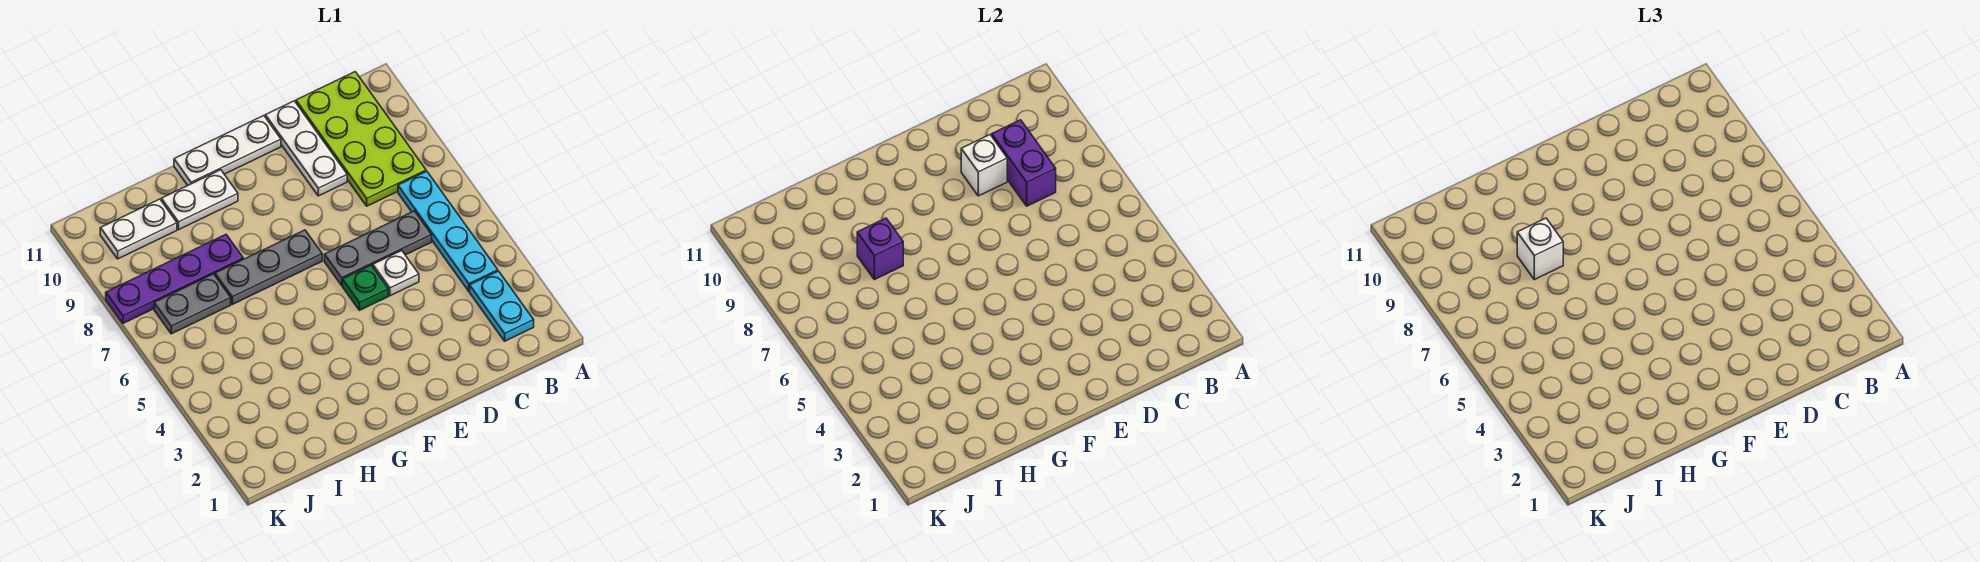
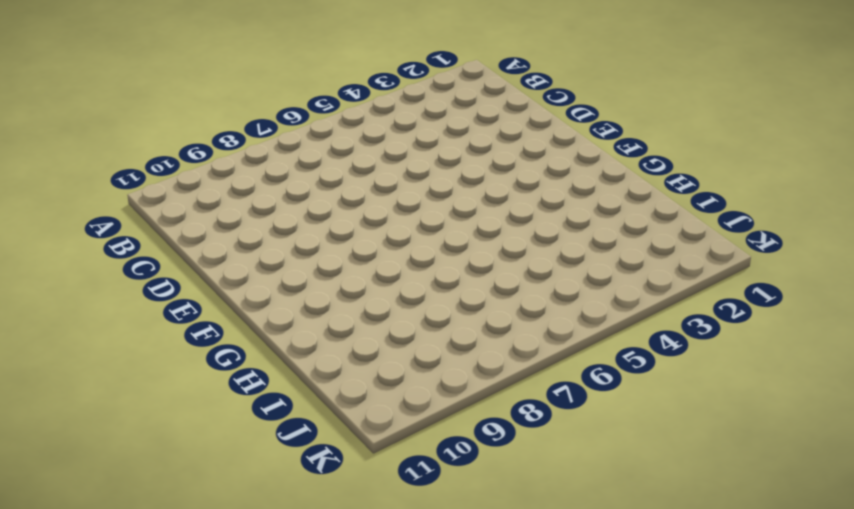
none -> cyan 1x2 plate [470,271,534,341]
none -> cyan 1x4 plate [398,171,498,291]
none -> lime 2x4 plate [296,72,426,206]

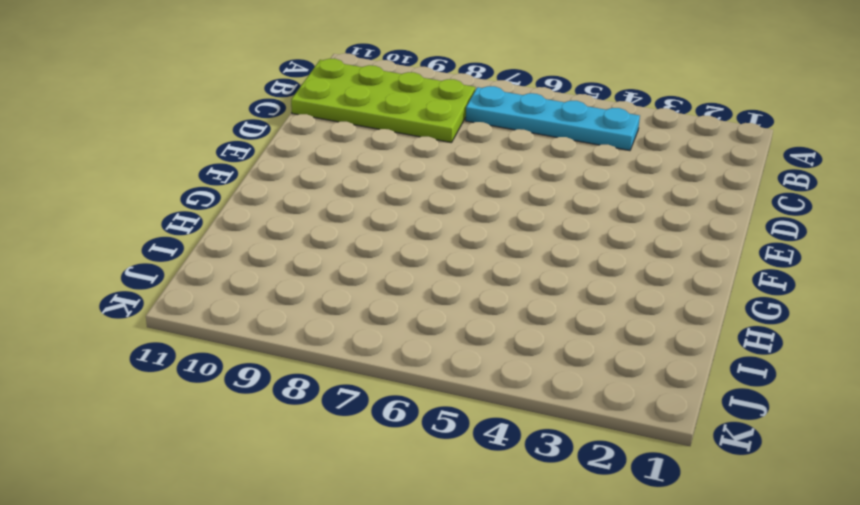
none -> cyan 1x2 plate [470,271,534,341]
none -> grey 1x3 plate [324,211,432,285]
none -> white 1x1 plate [373,251,419,296]

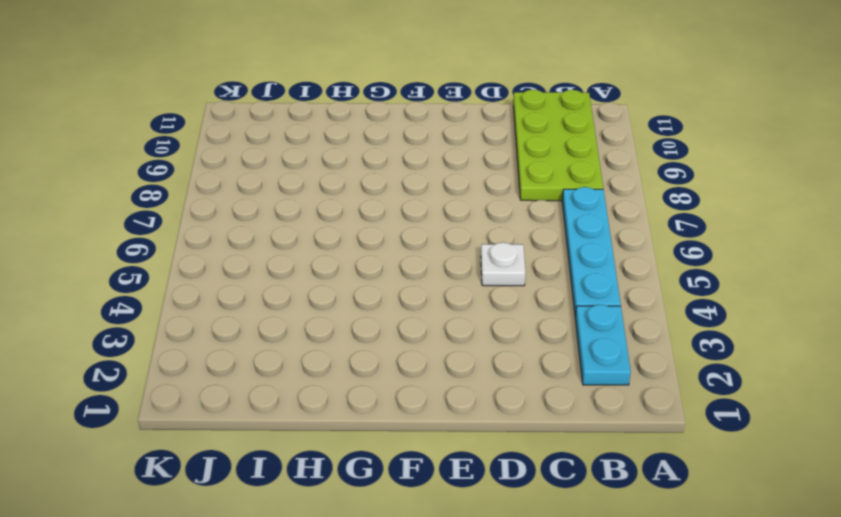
none -> grey 1x3 plate [324,211,432,285]
none -> white 1x3 plate [265,101,347,196]
none -> green 1x1 plate [342,265,388,310]

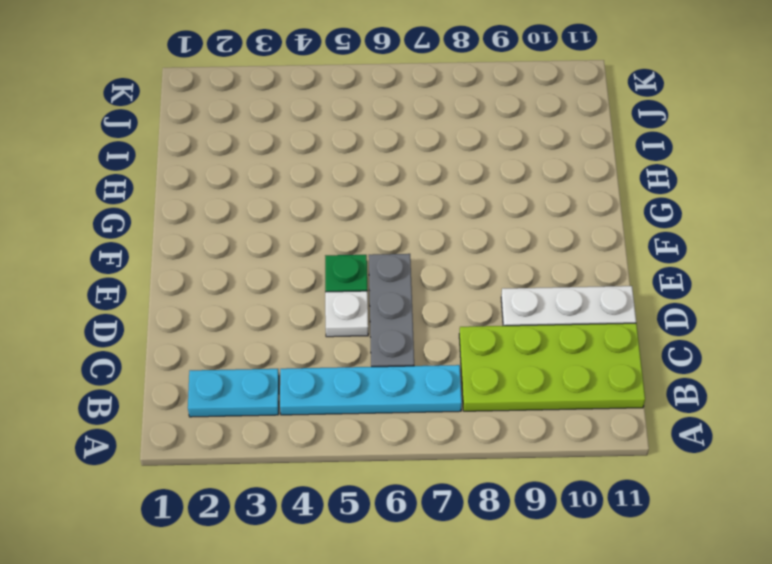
none -> white 1x3 plate [174,116,281,185]
none -> grey 1x3 plate [215,230,322,304]
none -> white 1x2 plate [161,170,238,230]

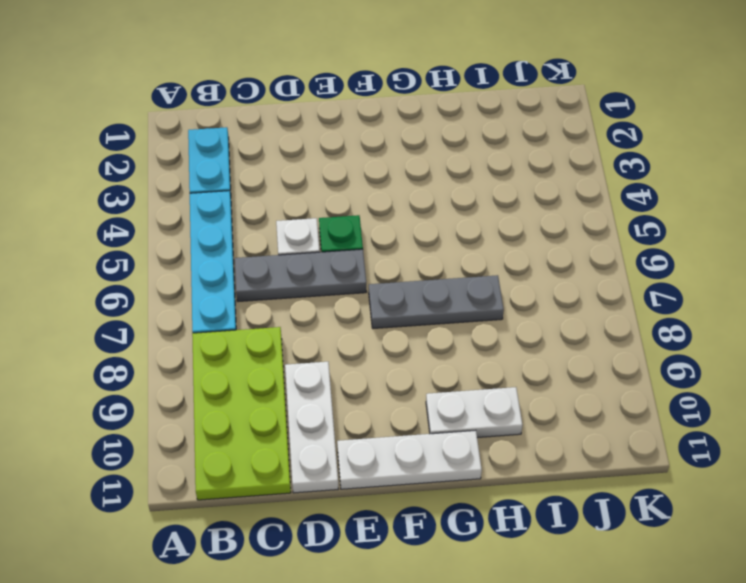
none -> purple 1x4 plate [106,235,243,323]
none -> grey 1x2 plate [154,274,231,334]
none -> white 1x2 plate [100,199,177,259]

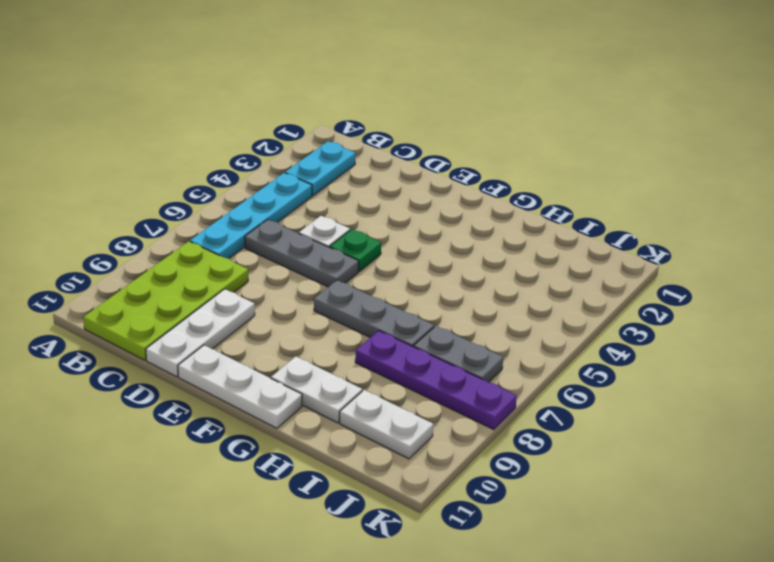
none -> purple 1x2 brick [992,120,1056,206]
none -> white 1x1 brick [961,135,1007,196]
none -> purple 1x1 brick [857,218,903,280]

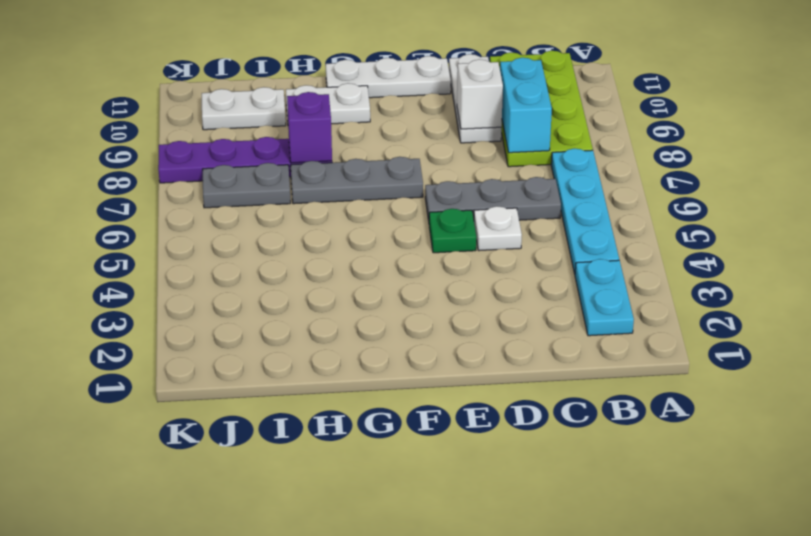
cyan 1x2 brick [500,58,552,153] -> purple 1x2 brick [992,120,1056,206]
none -> white 1x1 brick [1517,218,1563,280]

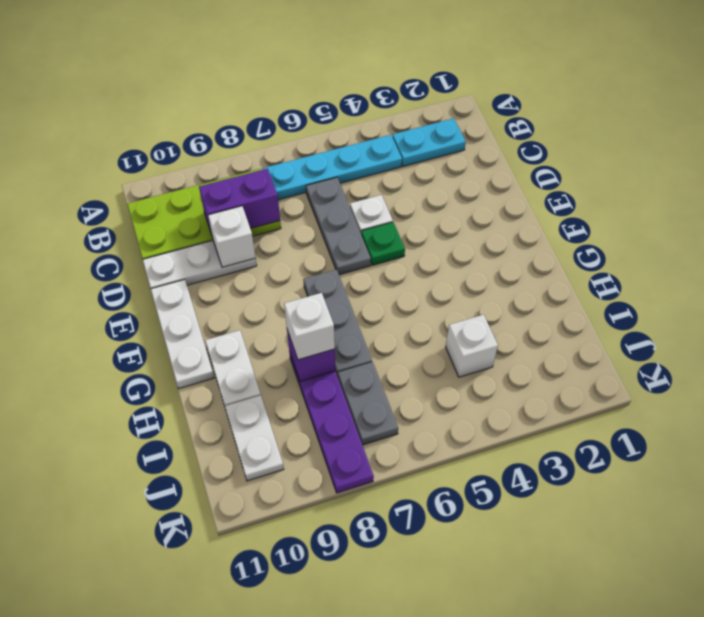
white 1x1 brick [446,315,498,377] -> none

